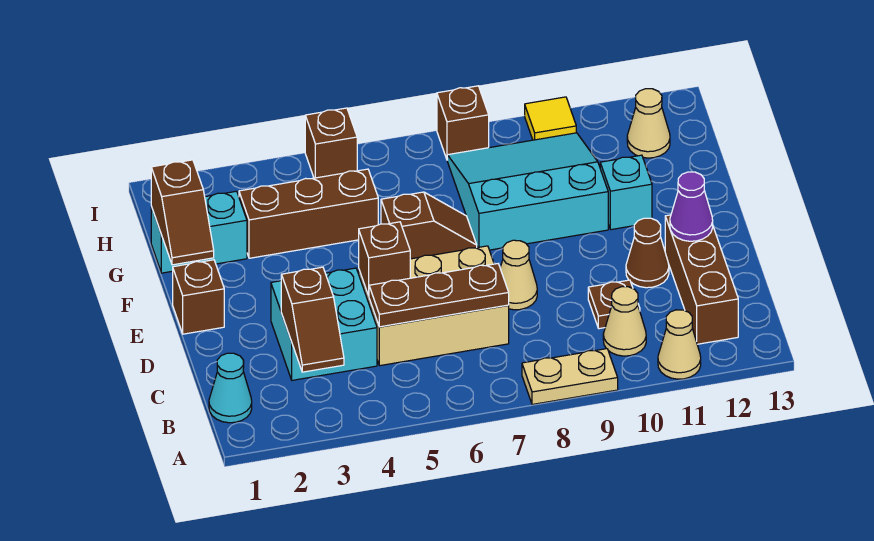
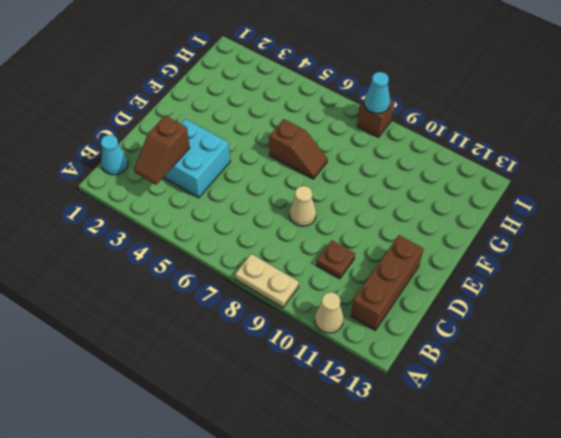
cyan 1x1 cone [364,72,390,113] -> none
none -> tan 1x1 cone [603,287,646,356]
none -> tan 2x3 brick [359,246,509,366]
none -> brown 1x1 cone [626,218,669,288]

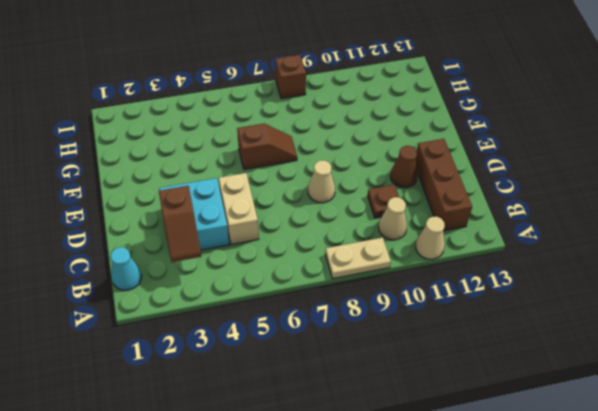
tan 1x2 brick [219,173,259,245] -> tan 2x3 brick [359,246,509,366]
none -> brown 1x1 brick [173,260,224,334]
none -> cyan 3x3 slope [447,133,608,250]
none -> cyan 1x1 brick [600,155,652,230]

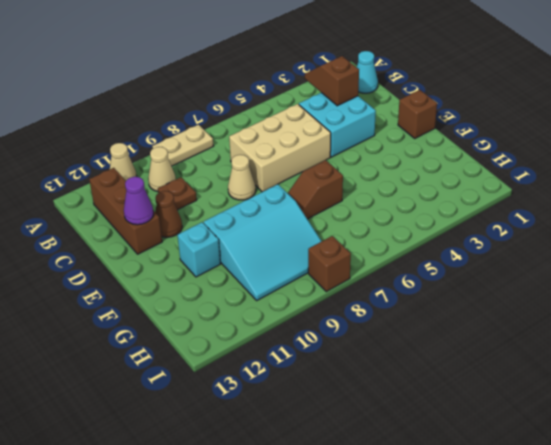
none -> cyan 1x2 brick [151,191,247,273]
none -> brown 1x3 brick [239,169,378,258]
none -> tan 1x1 cone [627,89,670,158]

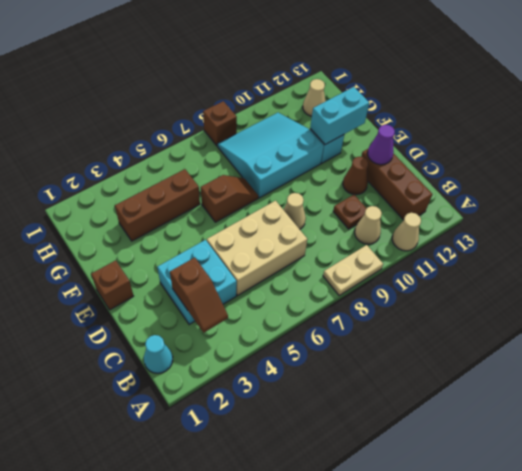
cyan 1x2 brick [310,87,369,144] -> cyan 1x2 brick moved to [151,191,247,273]
none -> brown 1x1 brick [305,108,357,178]
none -> yellow 1x1 tile [525,97,576,140]
none -> brown 1x3 plate [369,264,509,327]

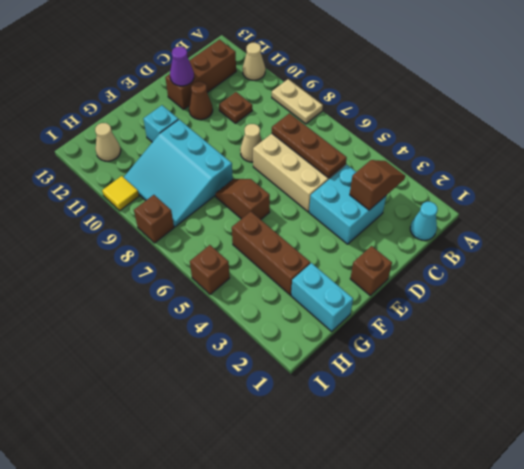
none -> tan 1x1 cone [603,287,646,356]
none -> brown 1x1 brick [359,222,410,296]
none -> brown 1x2 slope [151,160,214,265]

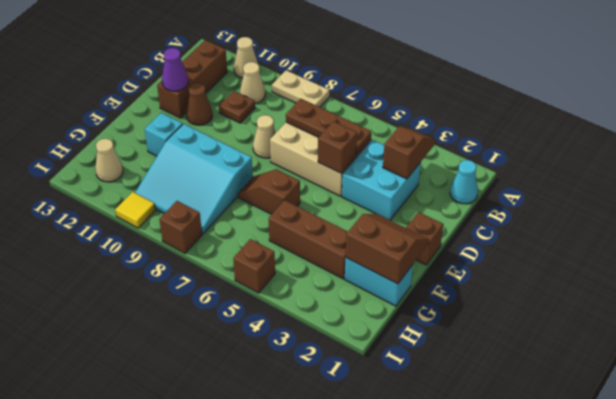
brown 2x2 slope [346,214,429,284] -> brown 1x2 slope [151,160,214,265]

